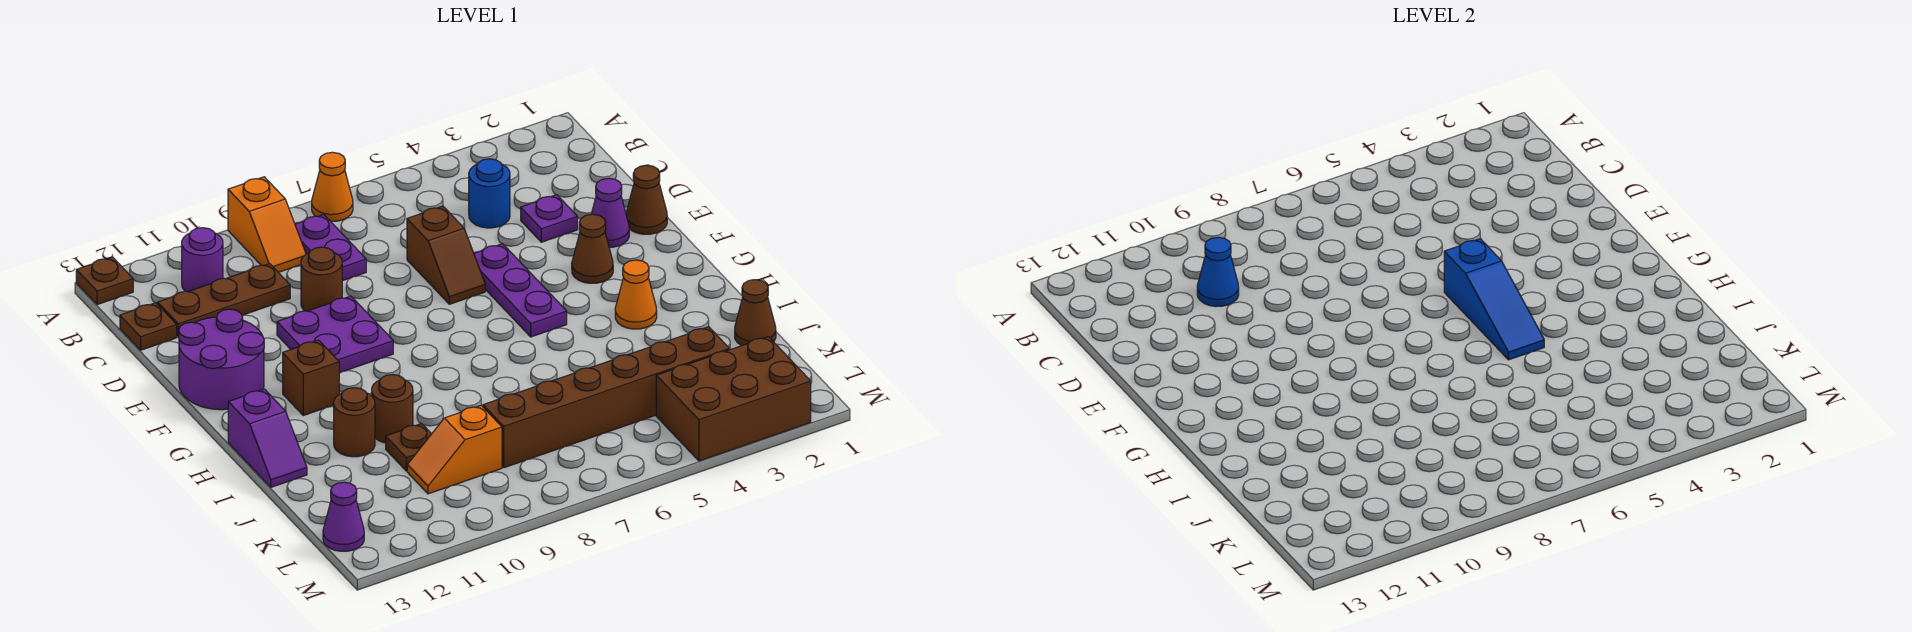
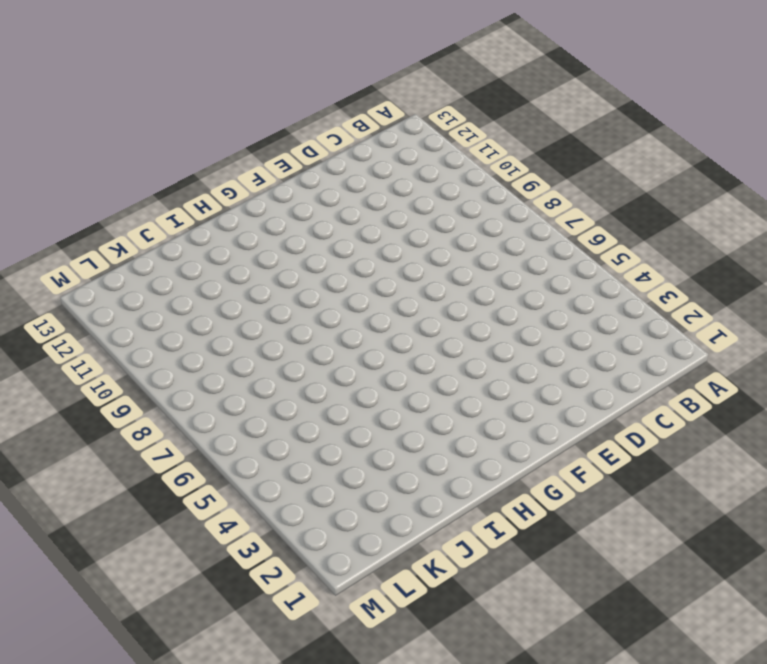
none -> orange 1x1 cone [312,152,353,222]
none -> orange 1x2 slope [228,177,306,272]
none -> brown 1x1 plate [76,257,133,305]
none -> purple 1x2 plate [295,214,366,281]

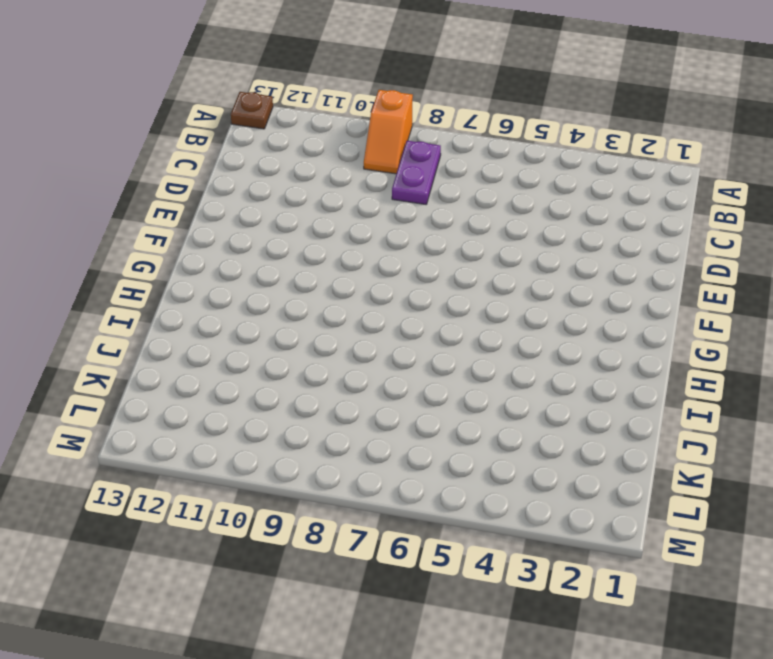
none -> orange 1x1 cone [312,152,353,222]
none -> purple 1x1 round brick [182,228,223,292]
none -> blue 1x1 round brick [469,159,510,228]
none -> brown 1x3 plate [158,264,290,337]

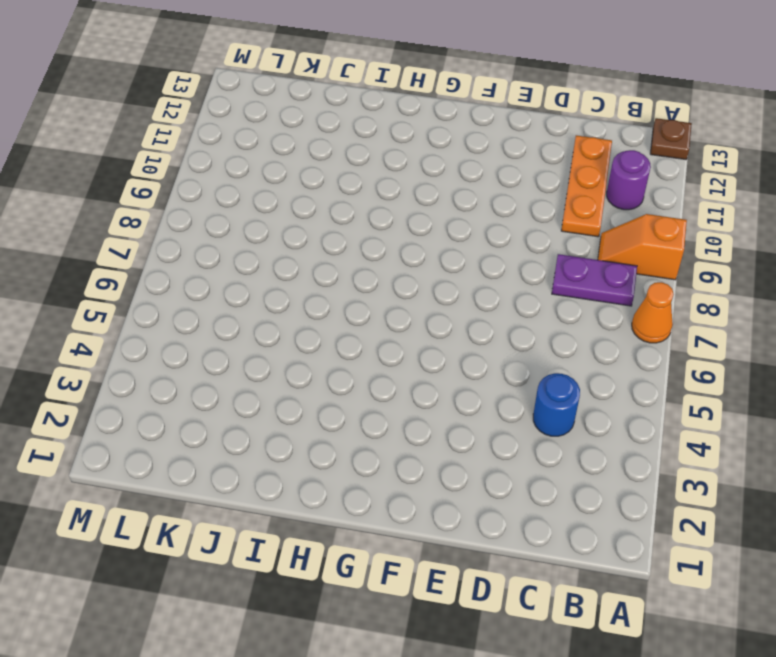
orange 1x3 plate [561,135,612,237] -> brown 1x3 plate [158,264,290,337]
none -> brown 1x1 plate [120,303,177,350]
none -> purple 1x1 plate [521,195,577,242]
none -> brown 1x2 slope [407,206,485,304]
none -> brown 1x1 round brick [301,247,342,311]

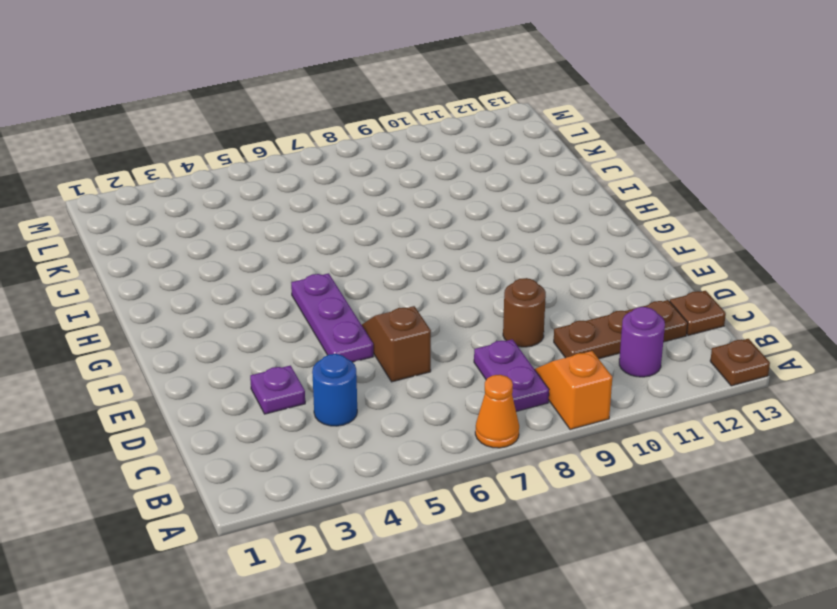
none -> brown 1x1 cone [626,165,667,234]
none -> purple 1x1 cone [592,178,629,247]
none -> purple 2x2 plate [277,296,393,373]
none -> purple 2x2 round brick [179,309,264,410]

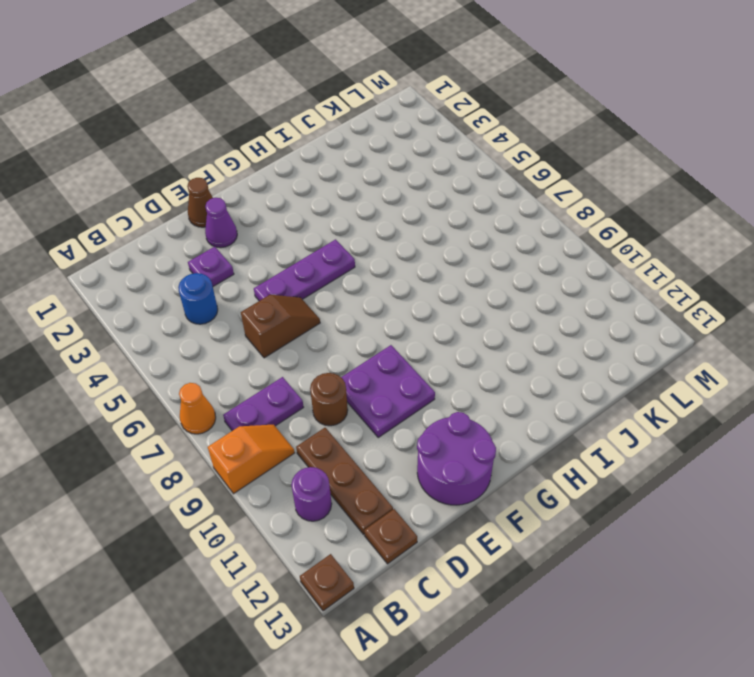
none -> brown 1x1 cone [572,214,613,283]
none -> brown 1x1 brick [283,340,339,415]
none -> orange 1x1 cone [615,260,657,329]
none -> purple 1x2 slope [228,389,307,487]

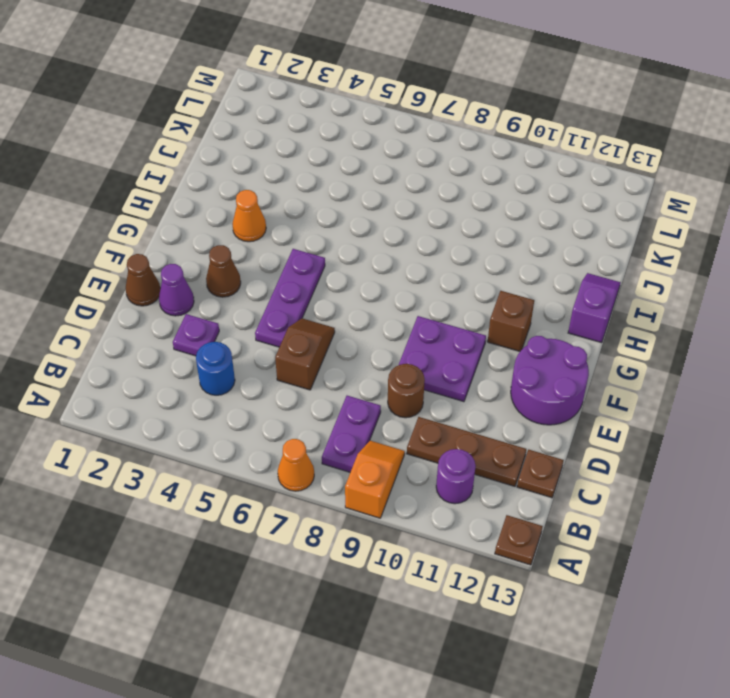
none -> brown 1x1 round brick [372,375,413,443]
none -> brown 1x1 round brick [334,388,375,457]
none -> brown 1x1 cone [735,280,776,346]
none -> brown 1x1 plate [386,423,431,471]

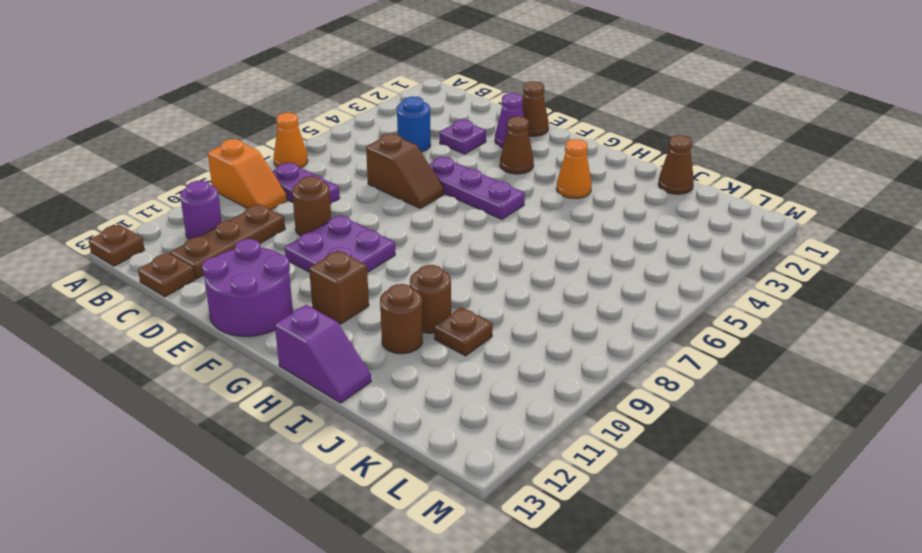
none -> brown 1x6 brick [483,327,729,468]
none -> orange 1x2 slope [407,405,502,494]
none -> brown 2x3 brick [656,337,811,461]
none -> purple 1x1 cone [323,482,364,551]

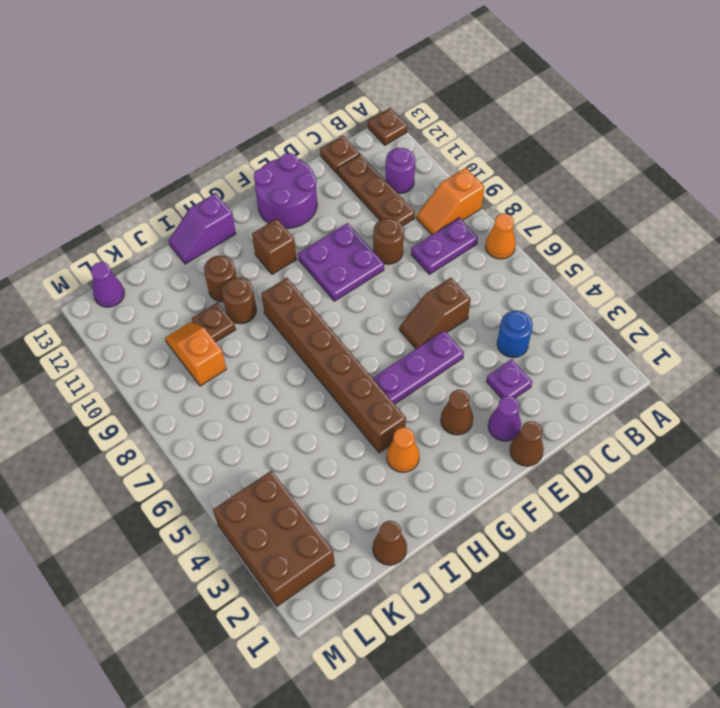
brown 1x6 brick [262,278,406,453] -> brown 1x6 brick moved to [483,327,729,468]
none -> blue 1x1 cone [1197,237,1239,306]
none -> blue 1x3 slope [1444,239,1544,360]

